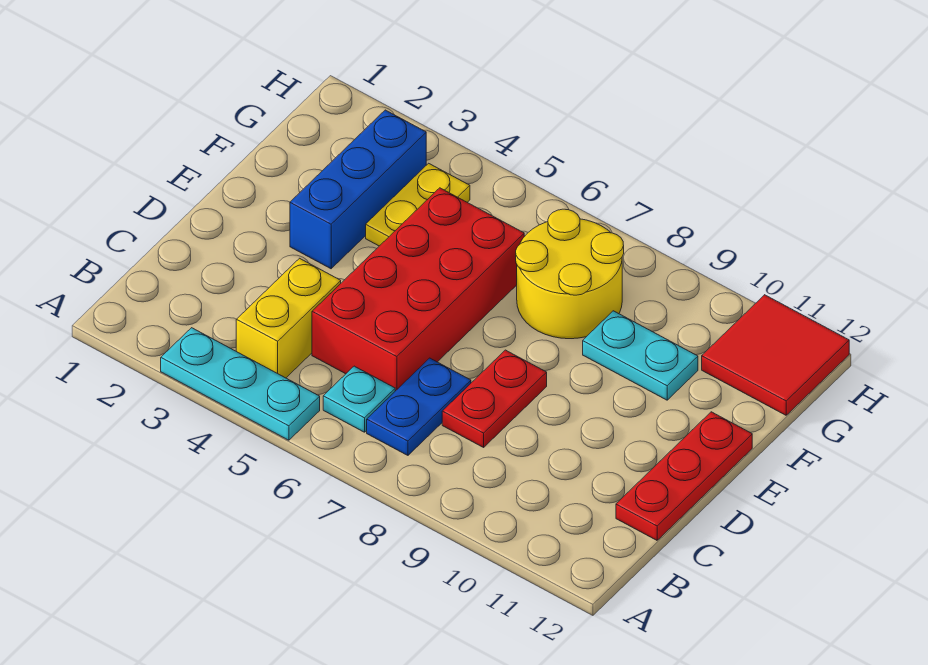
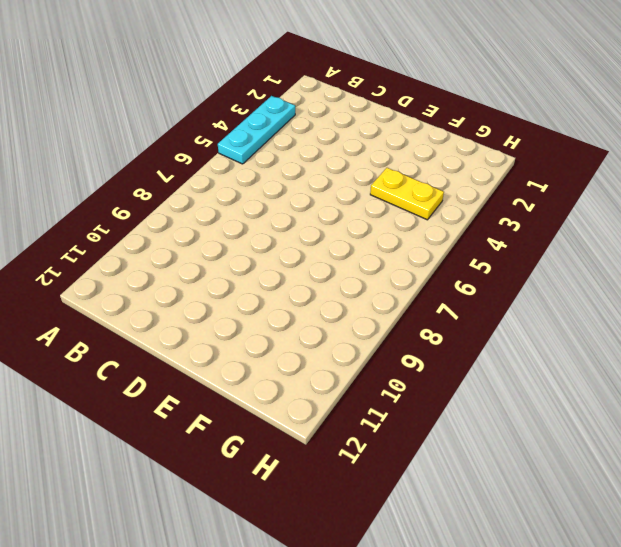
none -> yellow 1x2 brick [236,258,341,378]
none -> cyan 1x1 plate [323,366,395,432]
none -> blue 1x2 plate [367,358,471,455]

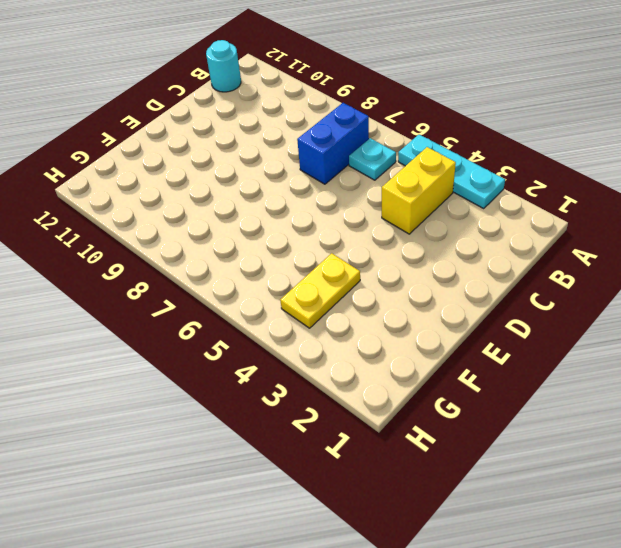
blue 1x2 brick [297,103,369,184] -> blue 1x2 plate [367,358,471,455]
cyan 1x1 round brick [206,40,241,92] -> none
none -> red 2x4 brick [312,188,524,391]
none -> red 1x2 plate [442,350,547,447]
none -> red 1x3 plate [616,412,752,540]

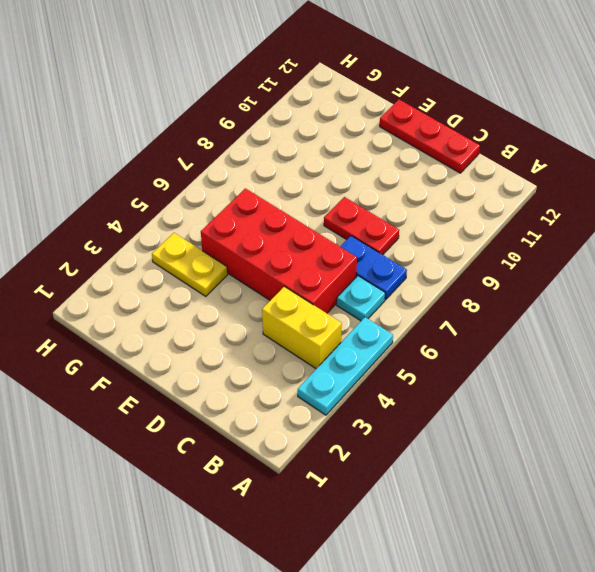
none -> blue 1x3 brick [290,110,426,269]
none -> yellow 2x2 round brick [516,209,624,339]
none -> cyan 1x2 plate [583,311,698,400]

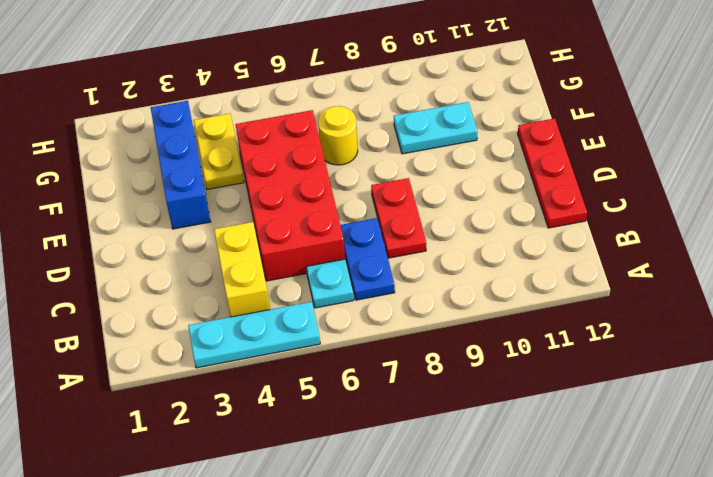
yellow 1x1 round brick [318,106,358,165] -> yellow 2x2 round brick [516,209,624,339]
none -> red 2x2 tile [702,295,849,415]

